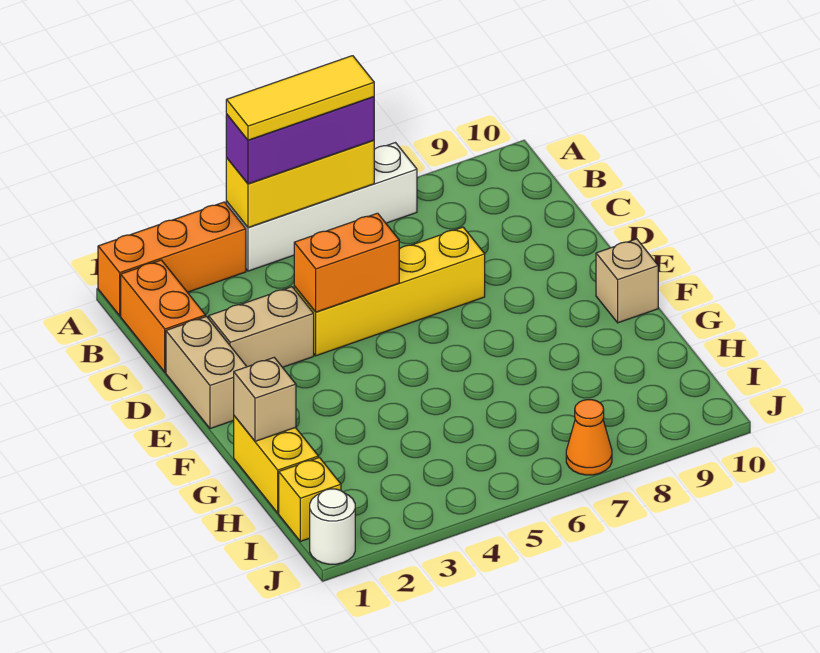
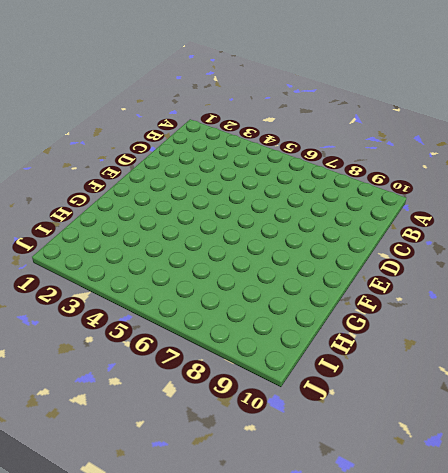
none -> orange 1x3 brick [98,202,246,316]
none -> white 1x4 brick [226,143,417,271]
none -> orange 1x2 brick [121,260,206,372]

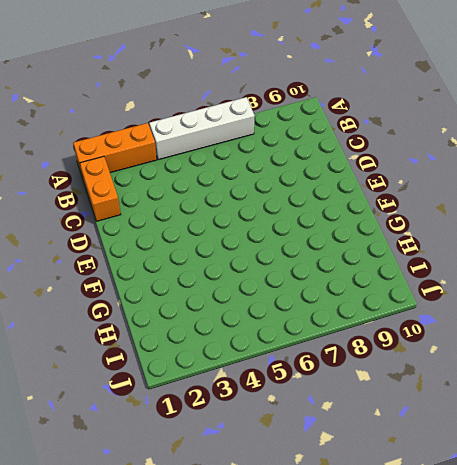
none -> tan 1x2 brick [166,316,247,429]
none -> tan 1x2 brick [209,287,314,367]
none -> yellow 1x4 brick [294,227,485,356]

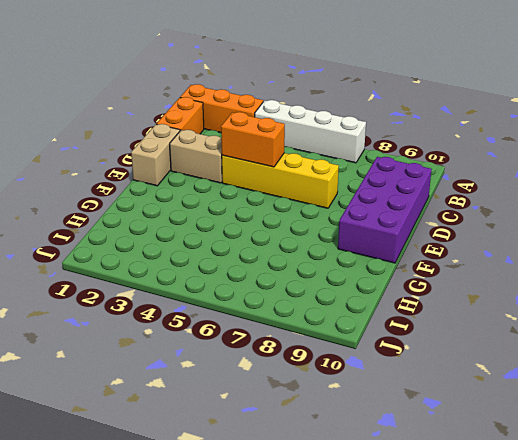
purple 2x4 brick [338,157,432,263] -> tan 1x1 brick [596,239,658,323]
none -> yellow 1x2 brick [234,416,318,513]
none -> yellow 1x1 brick [279,457,341,541]
none -> white 1x1 round brick [310,489,355,564]

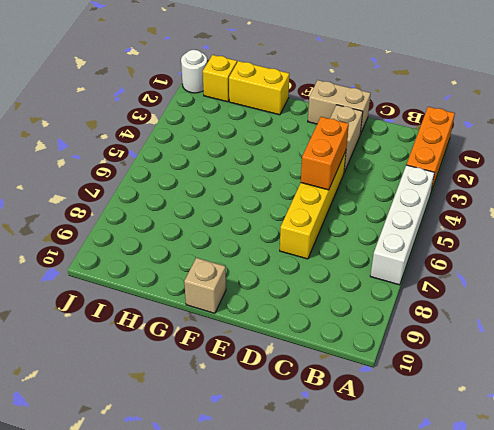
none -> orange 1x2 brick [121,260,206,372]
none -> orange 1x1 cone [566,400,612,475]
none -> yellow 1x3 brick [226,140,374,227]

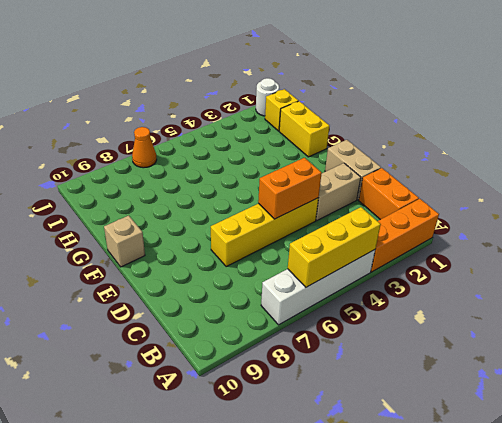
none -> tan 1x1 brick [234,358,296,441]
none -> purple 1x3 brick [226,97,374,184]
none -> yellow 1x3 tile [226,56,374,140]

